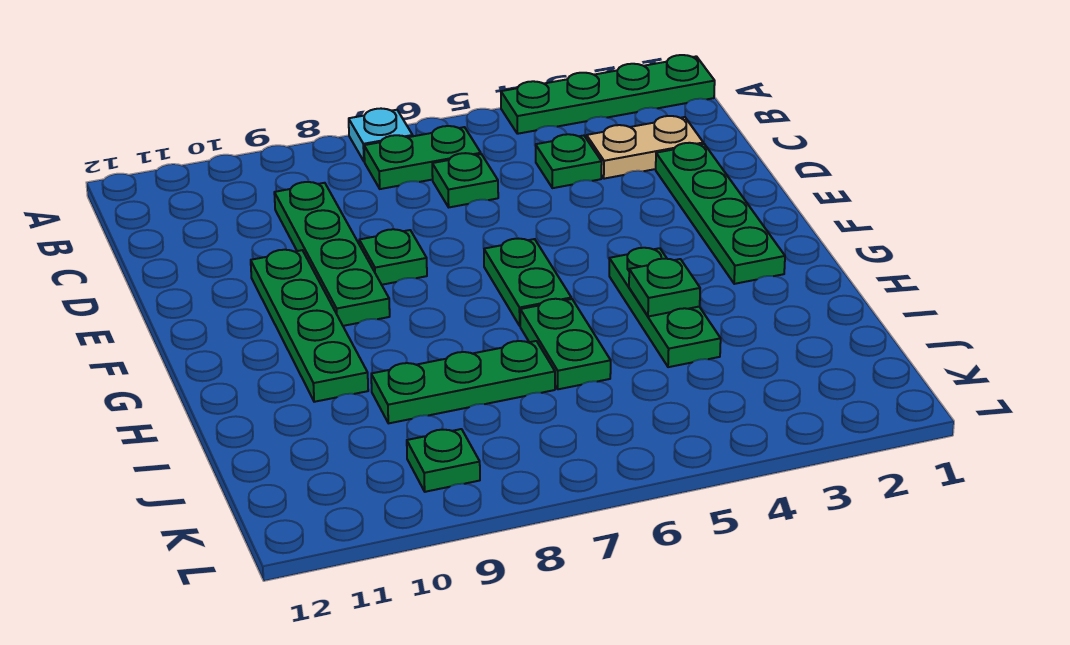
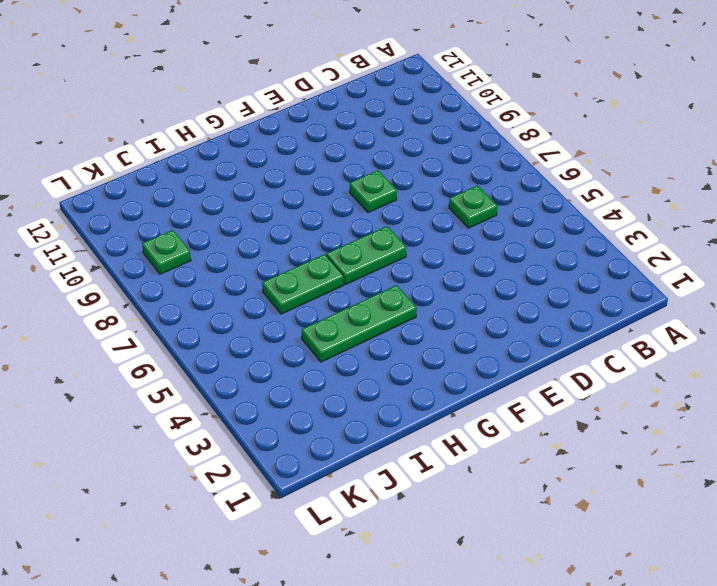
none -> green 1x4 plate [501,55,715,134]
none -> cyan 1x1 plate [349,109,413,162]
none -> green 1x2 plate [364,126,481,189]

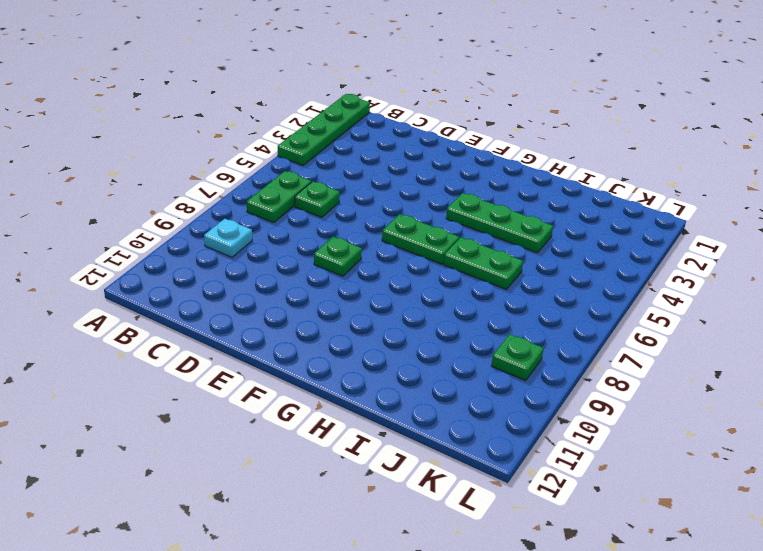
cyan 1x1 plate [204,219,252,257] -> cyan 1x1 plate moved to [349,109,413,162]
none -> tan 1x2 plate [587,116,703,179]
none -> green 1x1 plate [536,134,602,188]
none -> green 1x4 plate [274,182,390,326]

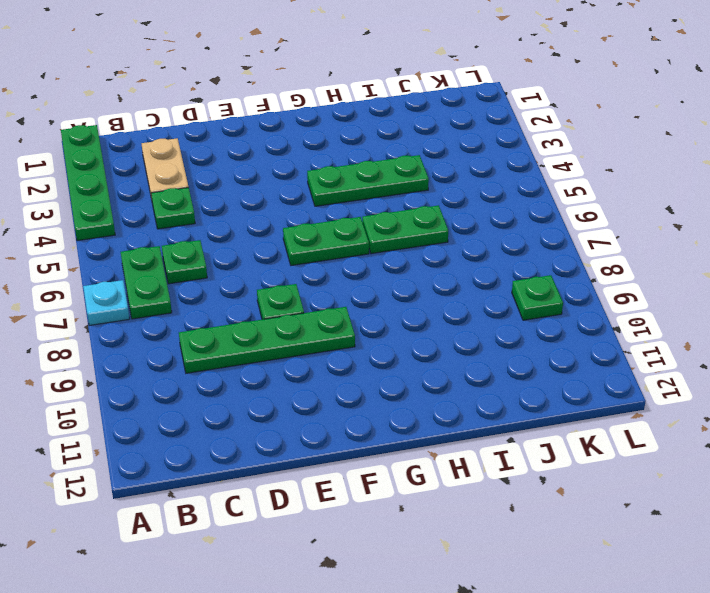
none -> green 1x4 plate [656,143,785,284]
none -> green 1x4 plate [251,250,368,402]
none -> green 1x3 plate [371,341,555,423]

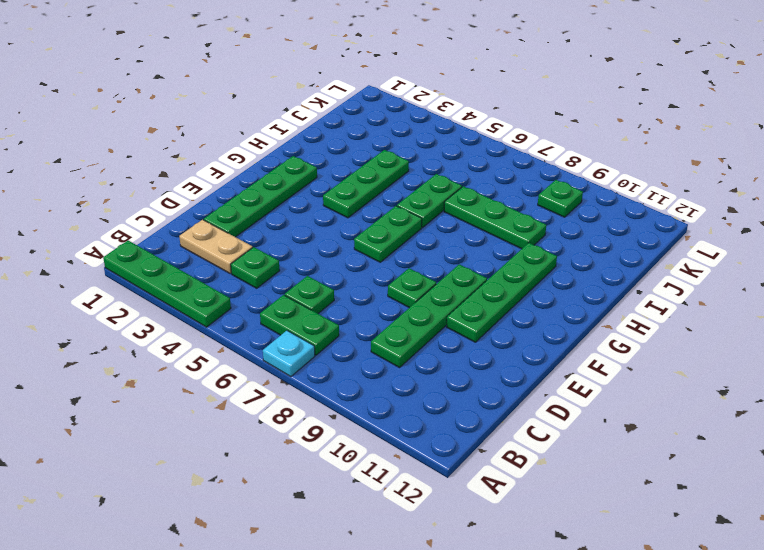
none -> green 1x1 plate [629,259,700,317]

